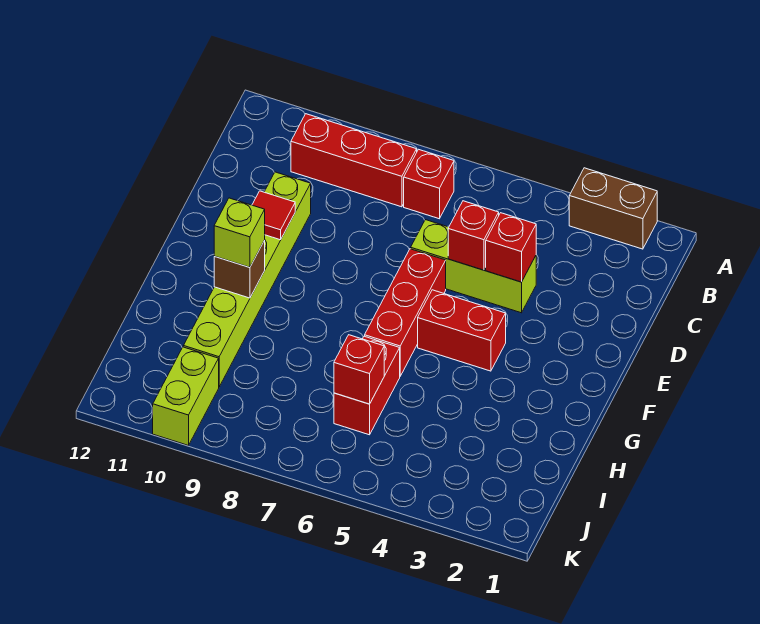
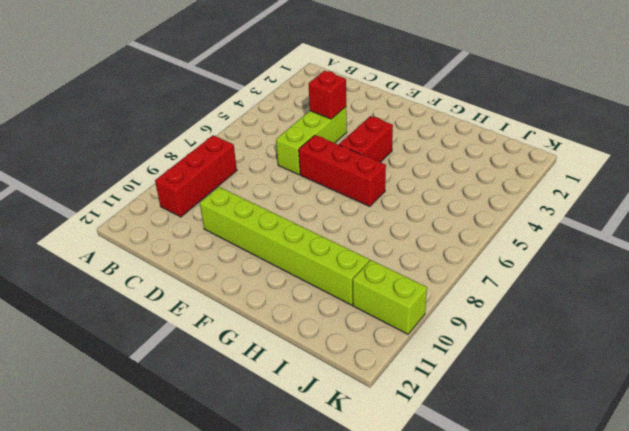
none -> brown 1x2 brick [569,168,657,249]
none -> red 1x1 brick [404,149,454,219]
none -> red 1x2 brick [334,336,400,435]

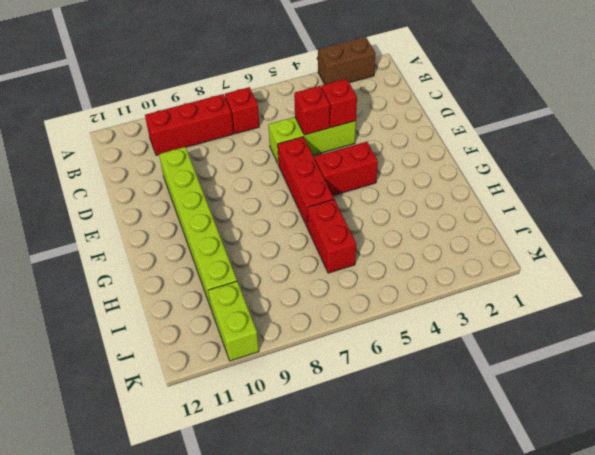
none -> red 1x1 tile [252,191,295,240]
none -> brown 1x1 brick [214,240,265,298]
none -> red 1x1 brick [334,335,384,404]

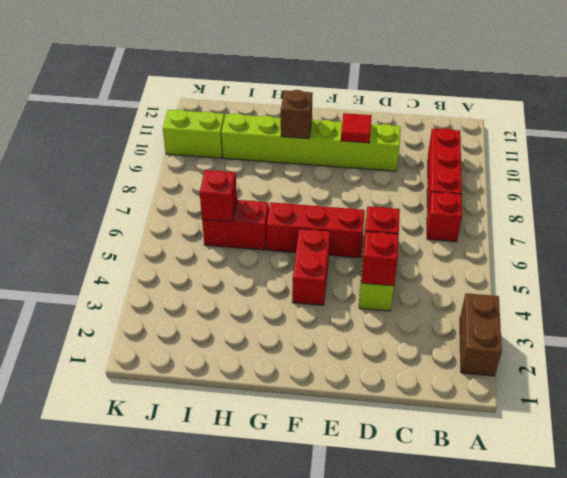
none -> lime 1x1 brick [214,198,265,267]

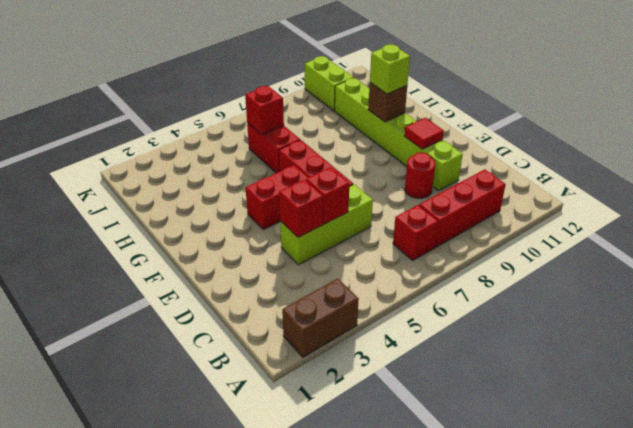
red 1x1 round brick [405,153,435,198] -> none

